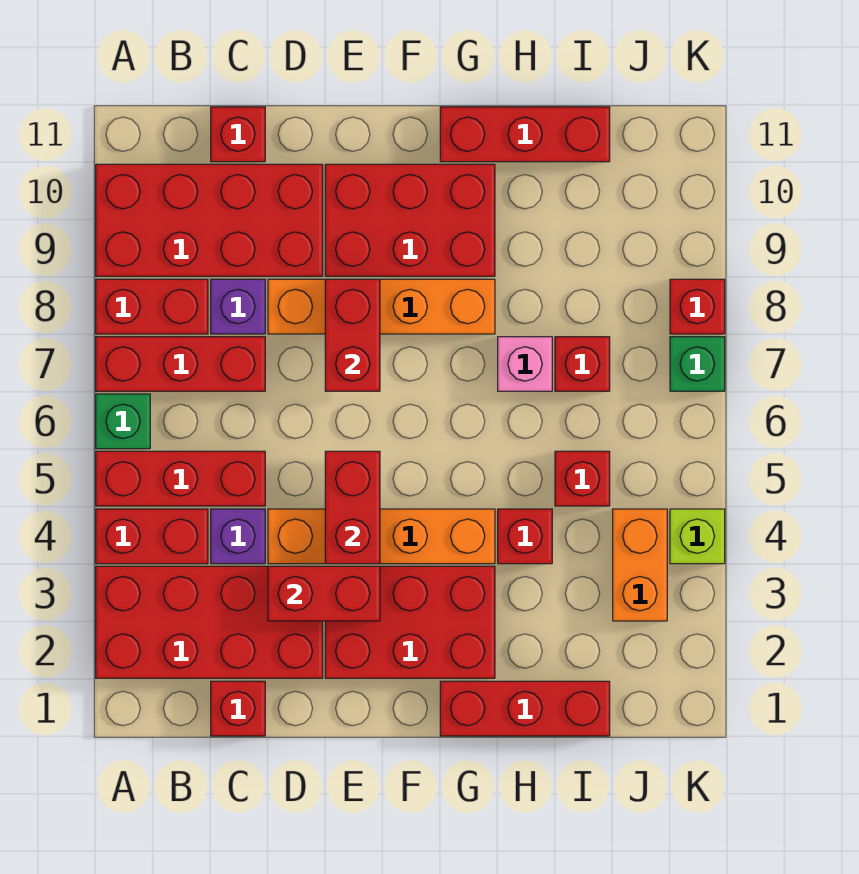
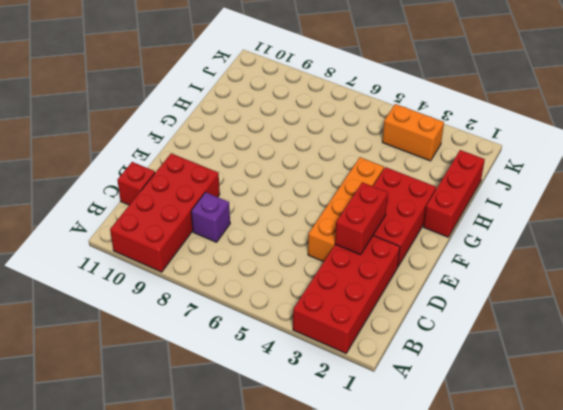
none -> red 1x2 brick [96,509,208,564]
none -> red 1x3 brick [96,451,265,506]
none -> green 1x1 brick [96,394,150,449]

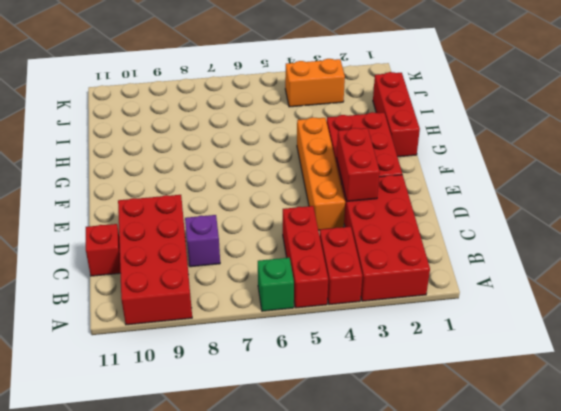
none -> red 1x3 brick [96,337,265,391]
none -> red 1x2 brick [96,279,208,334]
none -> red 1x1 brick [211,681,265,736]

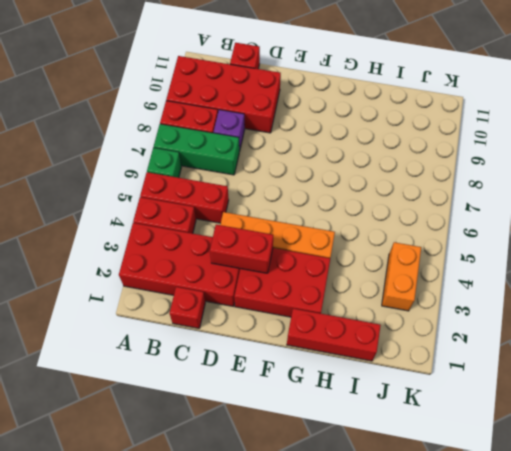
green 1x3 brick [154,124,239,175] -> red 1x3 brick [96,337,265,391]
none -> purple 1x1 brick [211,509,265,564]
none -> orange 1x4 brick [268,279,495,334]
none -> red 2x3 brick [325,164,495,276]

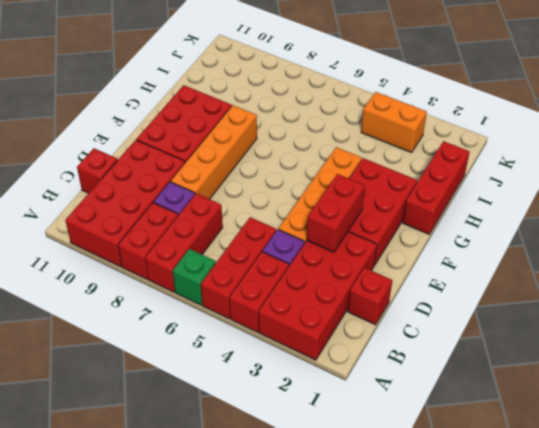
none -> red 1x3 brick [440,107,610,162]
none -> red 1x1 brick [498,509,552,564]
none -> pink 1x1 brick [498,337,552,391]

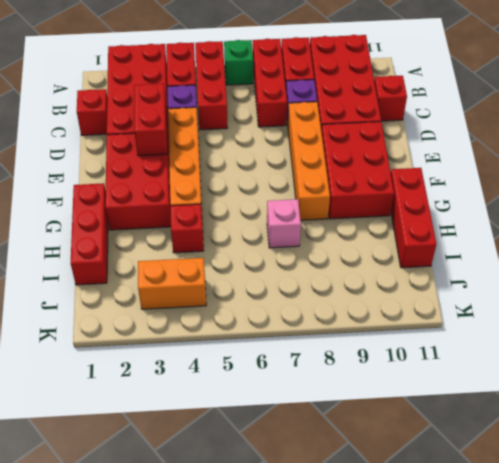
none -> red 1x1 brick [555,451,610,506]
none -> red 1x1 brick [555,337,610,391]
none -> lime 1x1 brick [670,509,725,564]

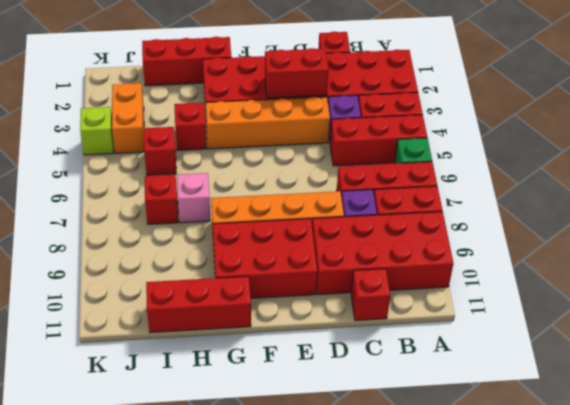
none -> green 1x1 brick [670,337,725,391]
none -> red 1x1 brick [670,279,725,334]
none -> red 1x2 brick [325,451,380,564]

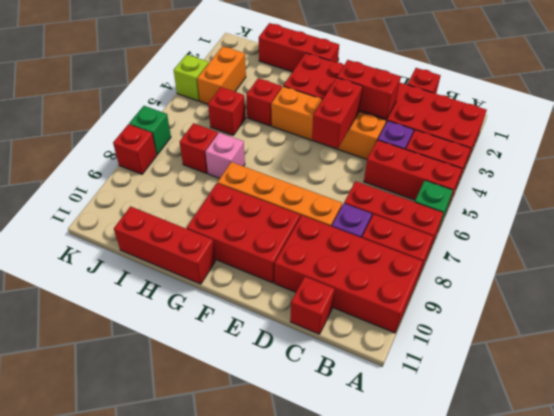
none -> red 1x2 brick [325,279,380,391]

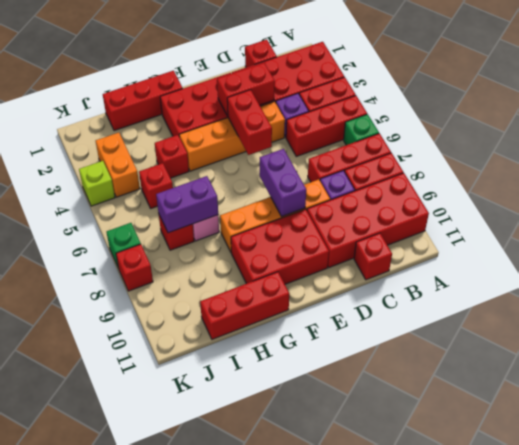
purple 1x2 brick [260,149,306,217] -> red 1x2 brick [325,279,380,391]
purple 1x2 brick [156,176,218,233] -> none

